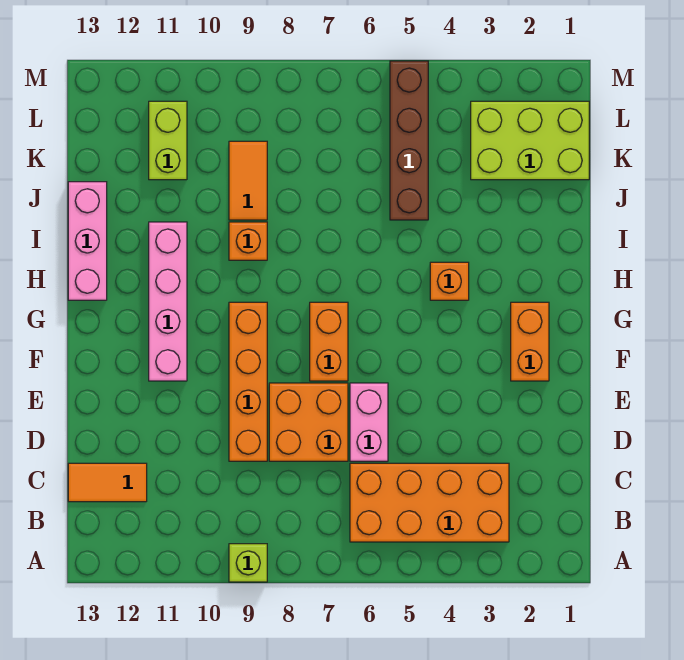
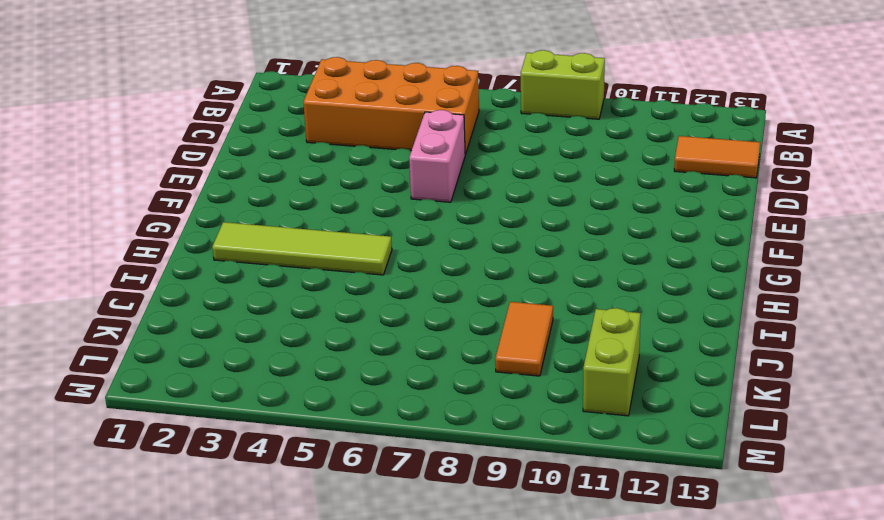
lime 1x2 brick [521,50,605,119] -> lime 1x1 brick [229,544,267,582]
lime 1x4 tile [212,222,392,275] -> orange 1x1 brick [430,262,469,300]
none -> orange 2x2 brick [269,383,348,461]
none -> orange 1x4 brick [229,302,267,461]
none -> orange 1x2 brick [511,302,549,381]

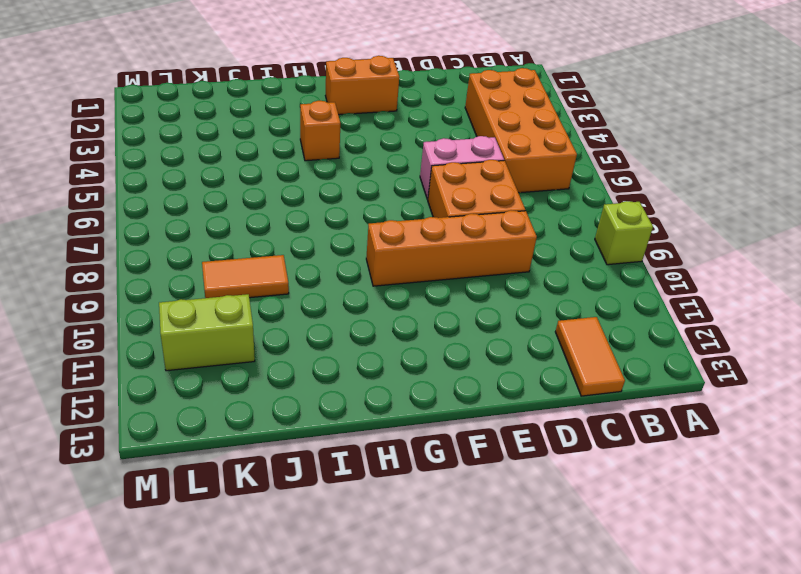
none -> orange 1x2 brick [310,302,348,381]
none -> pink 1x4 brick [149,222,187,381]
none -> pink 1x3 brick [68,182,107,300]

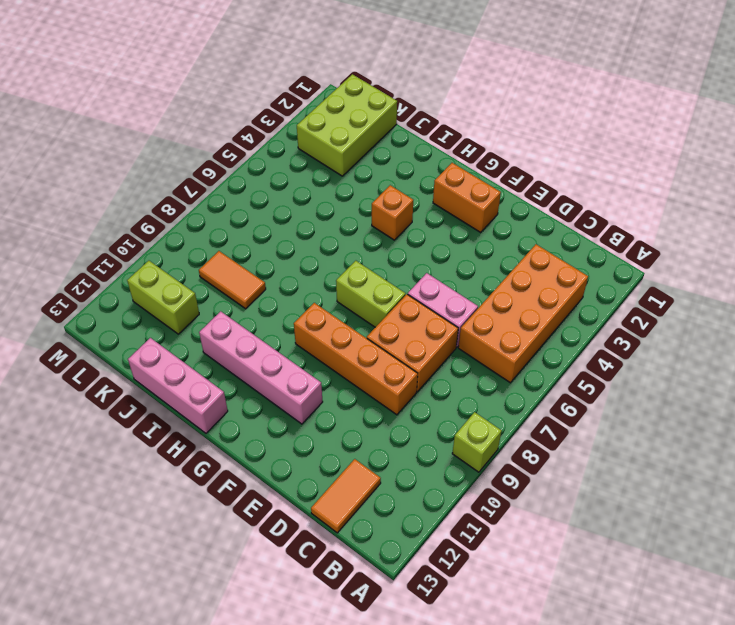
lime 1x2 brick [336,261,406,327] -> orange 1x2 brick [310,302,348,381]
none -> orange 1x1 brick [229,222,267,260]
none -> brown 1x4 brick [390,61,428,220]

